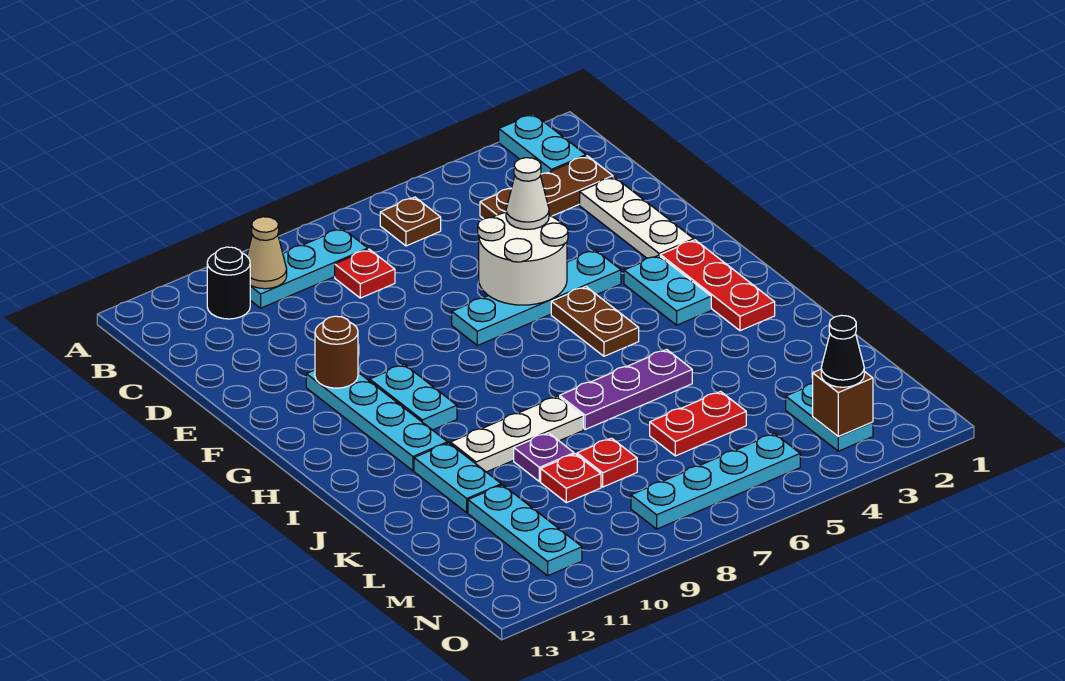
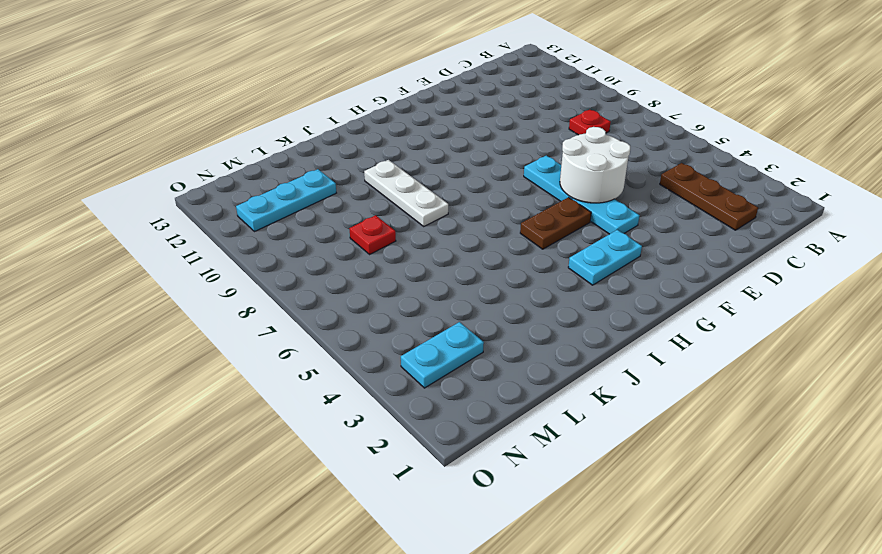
none -> cyan 1x2 plate [499,114,586,174]
none -> brown 1x1 plate [380,197,441,246]
none -> cyan 1x3 plate [250,228,368,308]

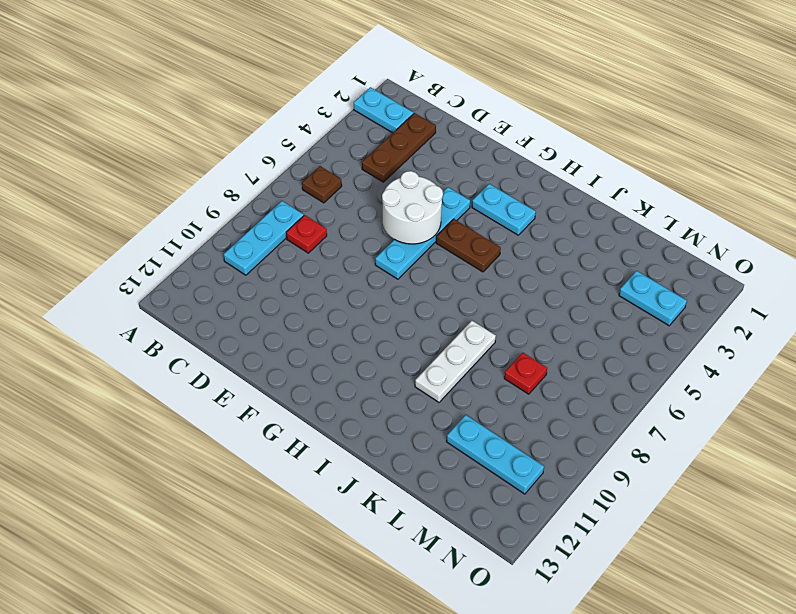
none -> black 1x1 round brick [207,247,250,319]
none -> white 1x3 plate [580,177,694,258]
none -> cyan 1x4 plate [306,370,447,471]

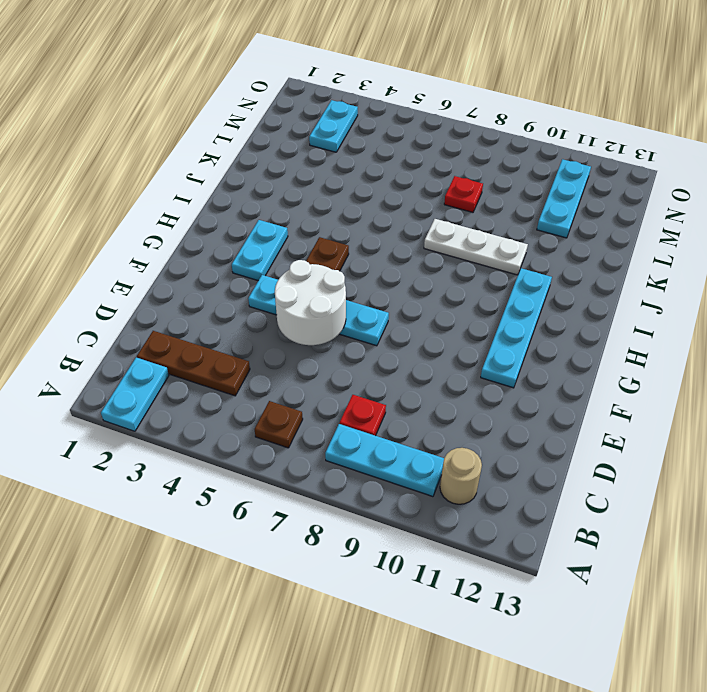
tan 1x1 round brick [440,448,482,504] -> black 1x1 round brick [207,247,250,319]
none -> white 1x3 plate [580,177,694,258]
none -> red 1x3 plate [660,240,775,331]
none -> cyan 1x2 plate [370,364,457,430]

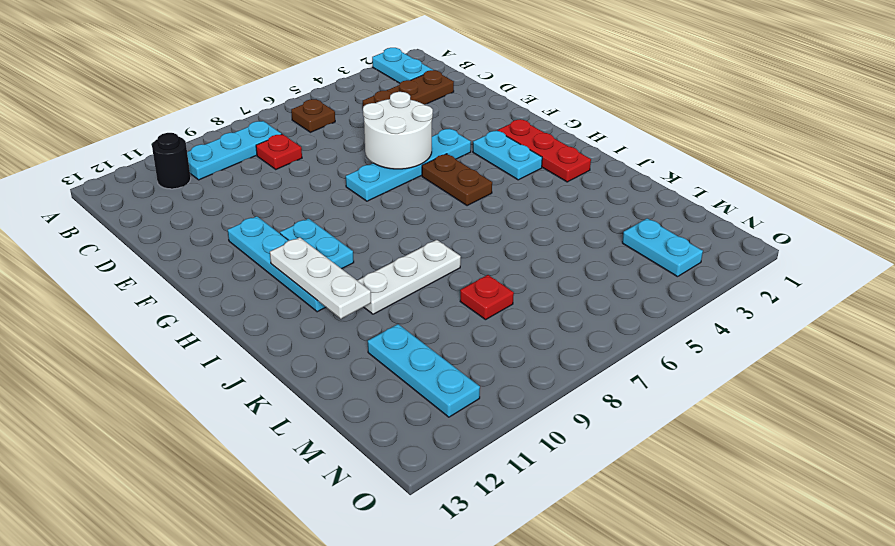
white 1x3 plate [270,237,371,319] -> white 1x3 plate moved to [580,177,694,258]
none -> purple 1x3 plate [560,350,692,430]
none -> cyan 1x2 plate [414,443,501,513]
none -> purple 1x1 plate [514,433,574,482]

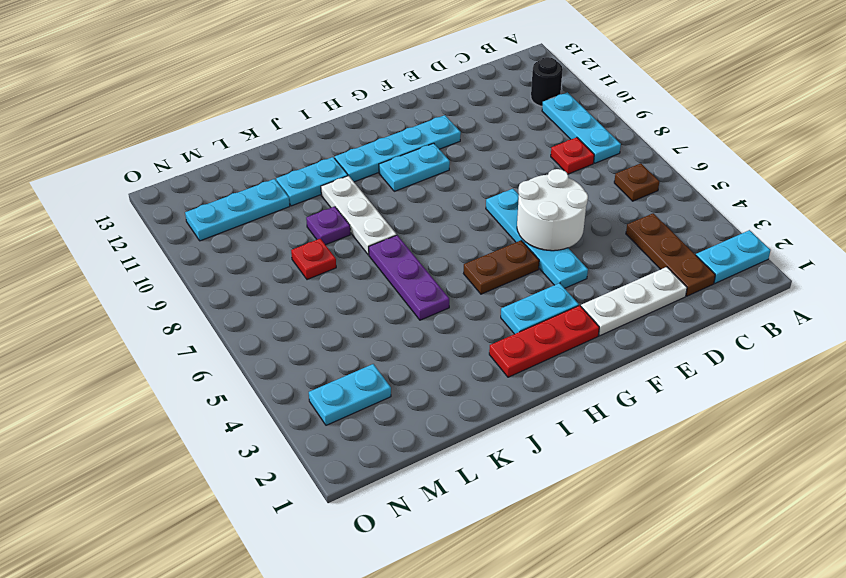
none -> red 1x2 plate [650,392,746,456]
none -> red 1x1 plate [541,454,601,503]
none -> cyan 1x4 plate [631,434,800,529]

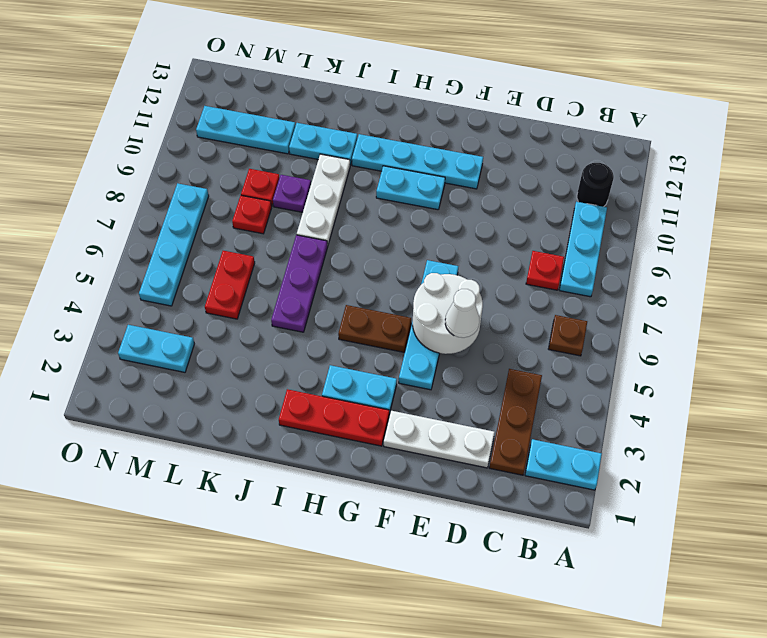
none -> tan 1x1 cone [247,217,287,289]
none -> brown 1x1 round brick [315,316,358,388]
none -> brown 1x1 brick [813,369,873,436]

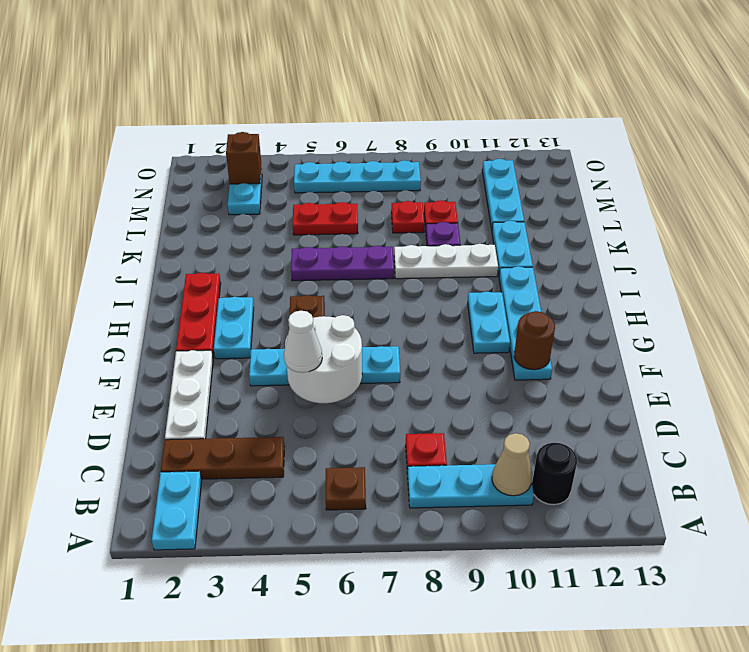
none -> black 1x1 cone [821,315,864,387]

